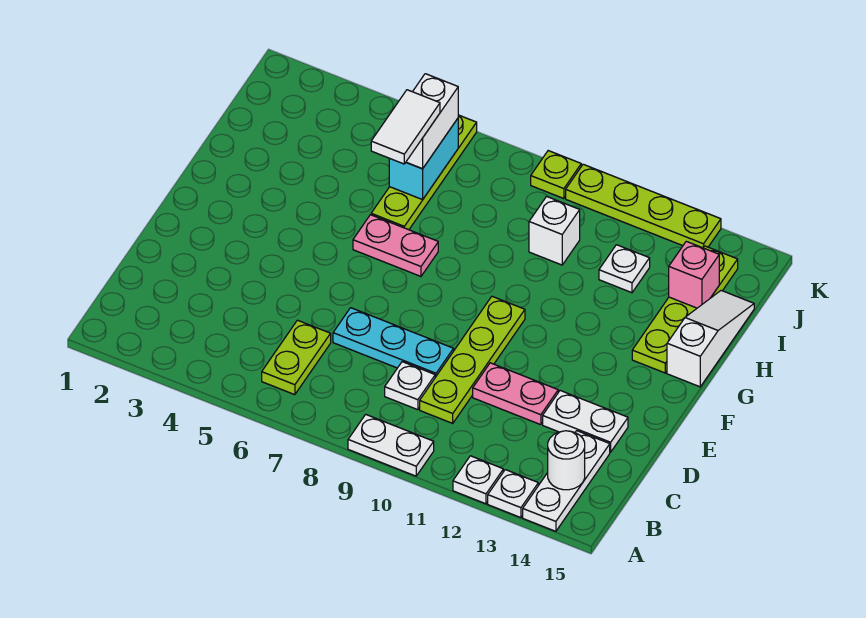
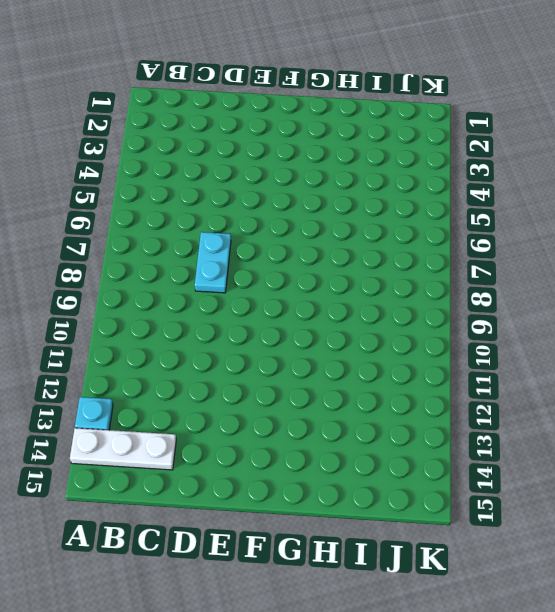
cyan 1x1 plate [75,397,113,430] -> white 1x1 plate [488,470,538,518]
cyan 1x2 plate [195,232,231,293] -> cyan 1x3 plate [333,308,454,377]
none -> white 1x2 plate [348,414,434,476]
none -> white 1x1 plate [453,456,503,504]
none -> lime 1x2 plate [262,320,331,395]

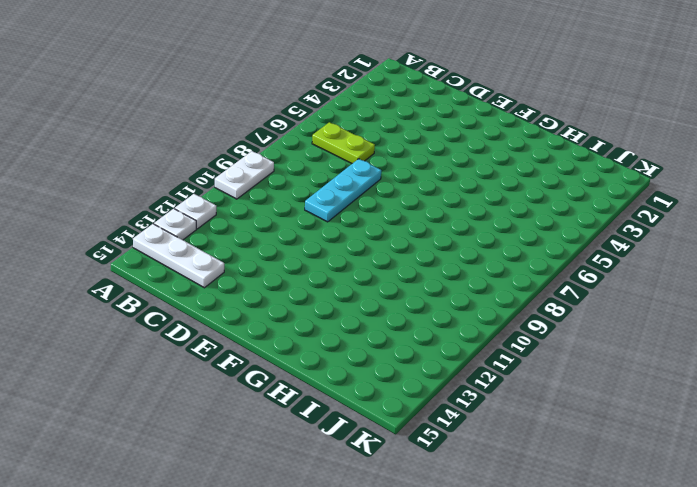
none -> white 1x1 plate [385,362,435,410]
none -> lime 1x4 plate [420,296,525,423]
none -> pink 1x2 plate [473,363,558,425]

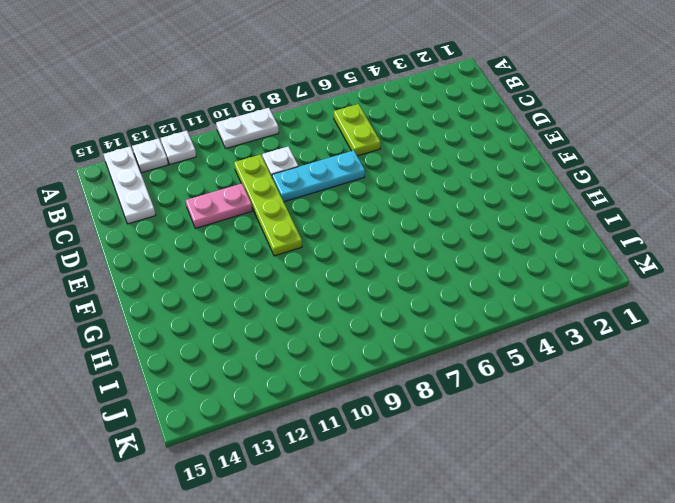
none -> white 1x2 plate [543,391,628,452]
none -> pink 1x2 plate [353,215,438,276]
none -> lime 1x4 plate [632,246,738,373]

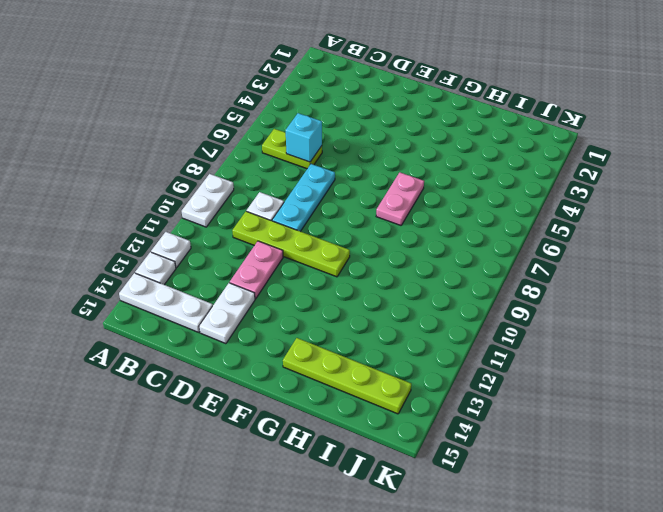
cyan 1x1 brick [286,113,322,162] -> none
none -> white 1x3 slope [667,291,754,387]
none -> lime 1x4 plate [371,115,477,230]
none -> white 1x1 brick [529,197,580,265]

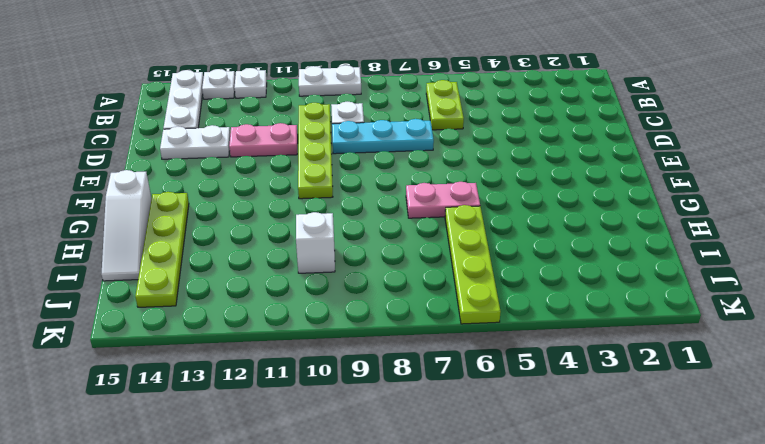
none -> white 1x1 plate [599,245,650,293]
none -> lime 1x1 plate [531,151,581,199]
none -> lime 1x4 plate [566,164,721,248]

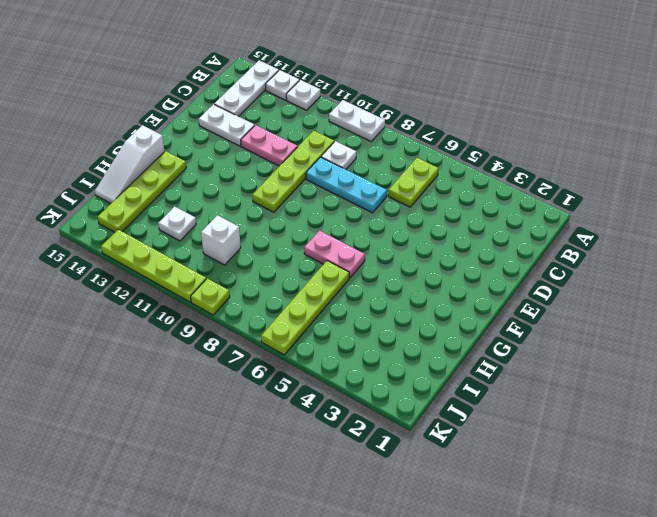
none -> white 1x1 round brick [548,431,585,490]
none -> cyan 1x2 brick [389,119,458,200]
none -> pink 1x1 brick [669,241,719,308]

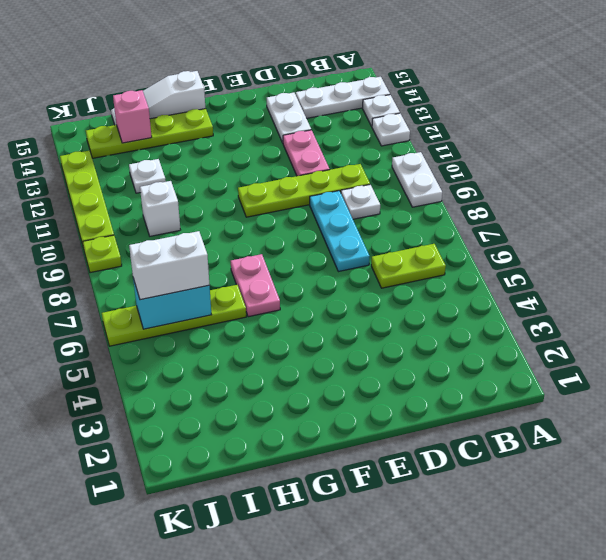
none -> white 1x1 round brick [548,431,585,490]
none -> white 1x2 tile [371,90,440,164]

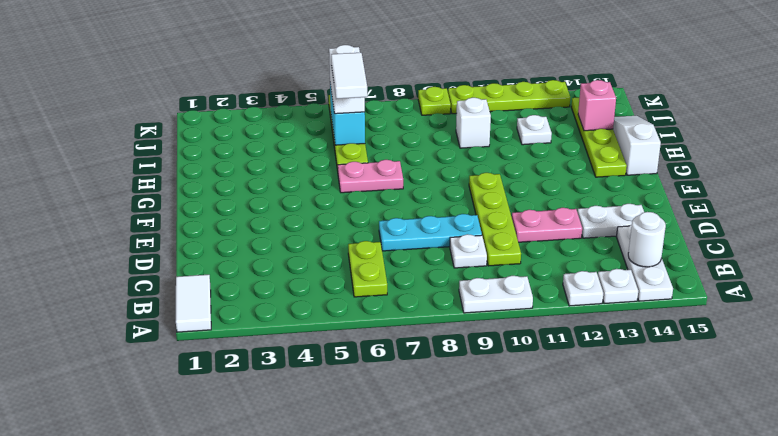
white 1x2 tile [176,275,211,332] -> none

